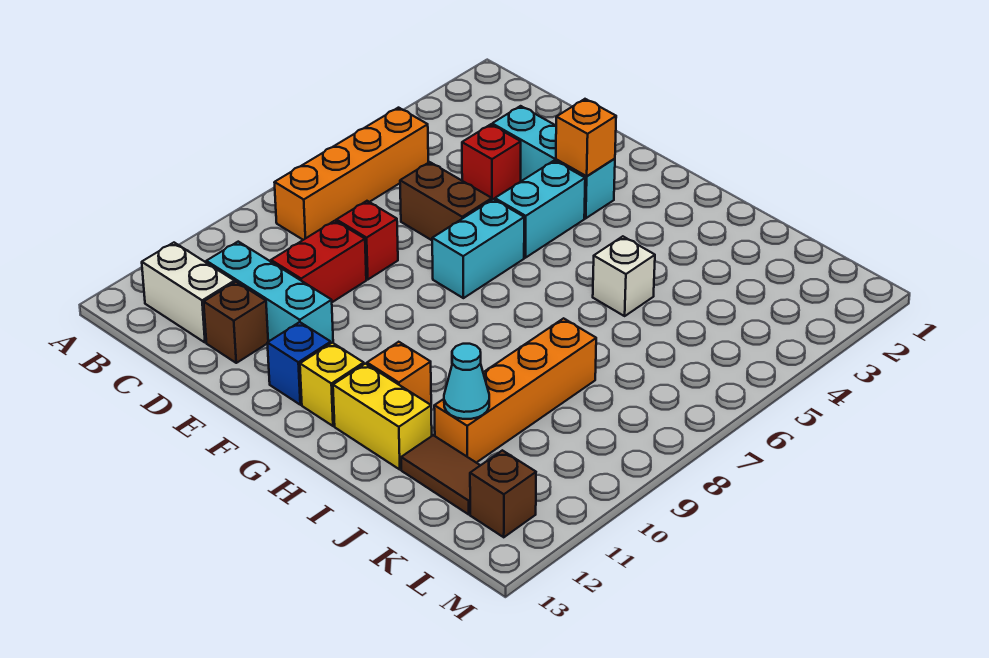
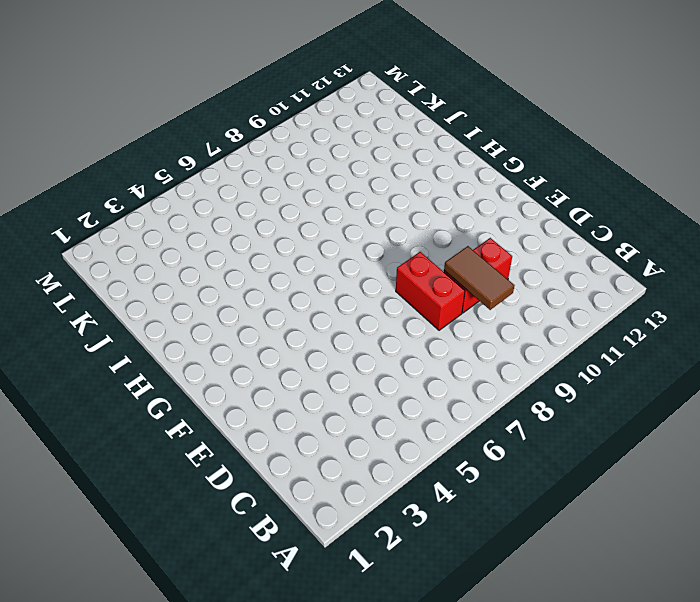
brown 1x2 tile [444,246,514,310] -> brown 1x2 tile moved to [401,435,480,514]
red 1x2 brick [396,252,465,330] -> red 1x1 brick [337,201,398,280]
none -> orange 1x4 brick [274,108,428,240]
none -> white 1x2 brick [142,243,235,343]
none -> cyan 1x3 brick [206,242,333,343]

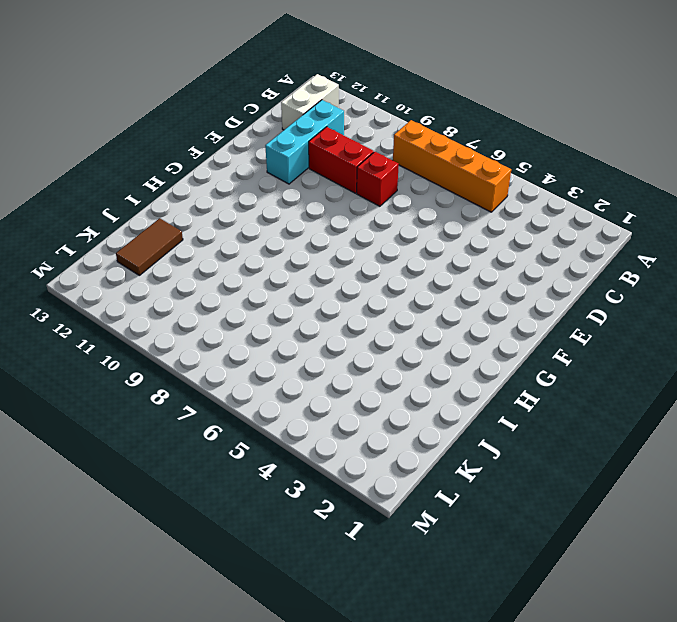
none -> cyan 1x3 brick [492,106,615,218]
none -> red 1x1 brick [462,124,521,200]
none -> brown 1x2 brick [400,162,492,240]

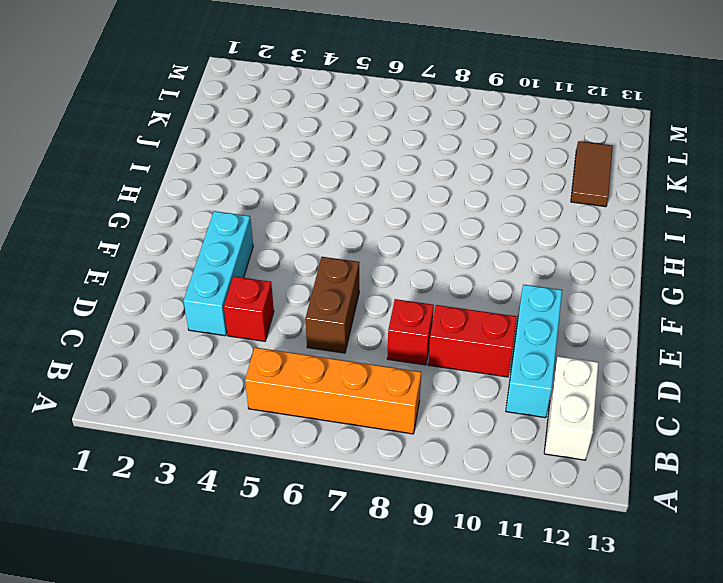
none -> brown 1x1 brick [204,282,268,363]
none -> cyan 1x2 brick [495,160,585,258]
none -> cyan 1x2 brick [432,199,524,298]

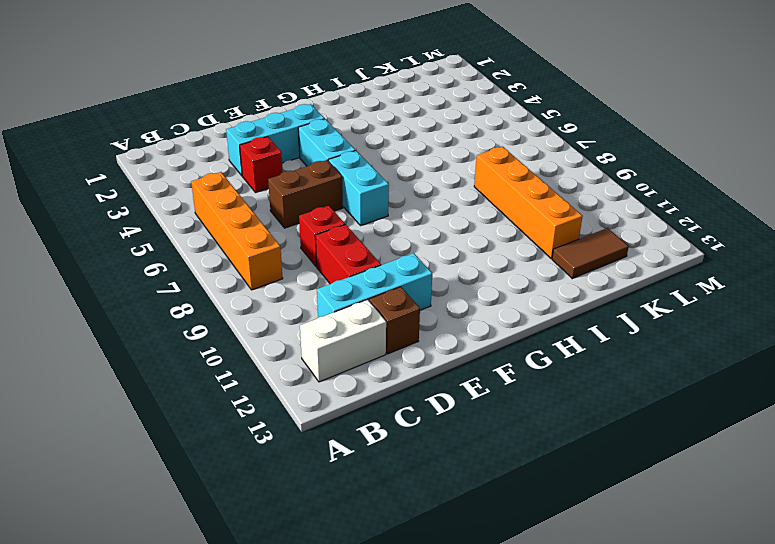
none -> blue 1x1 brick [267,322,331,405]
none -> yellow 1x1 brick [300,343,364,426]
none -> orange 1x1 brick [367,342,431,405]

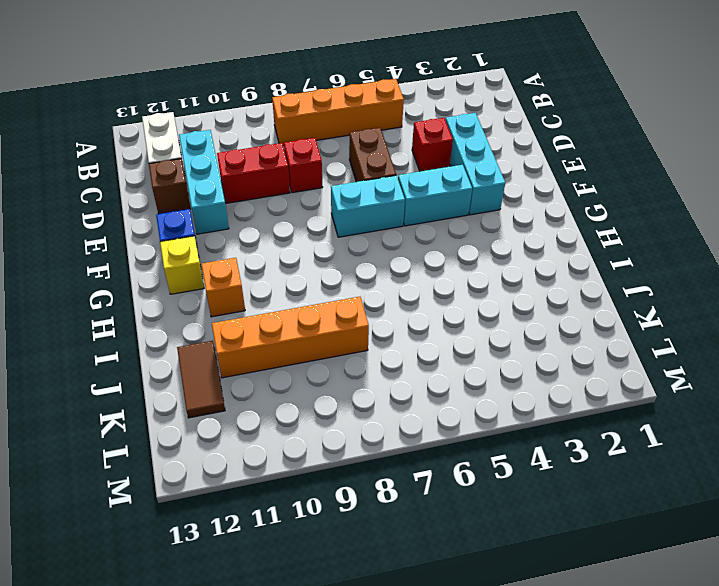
none -> yellow 1x2 brick [333,364,432,470]
none -> white 1x1 brick [593,236,655,316]
none -> brown 1x1 brick [470,450,536,537]

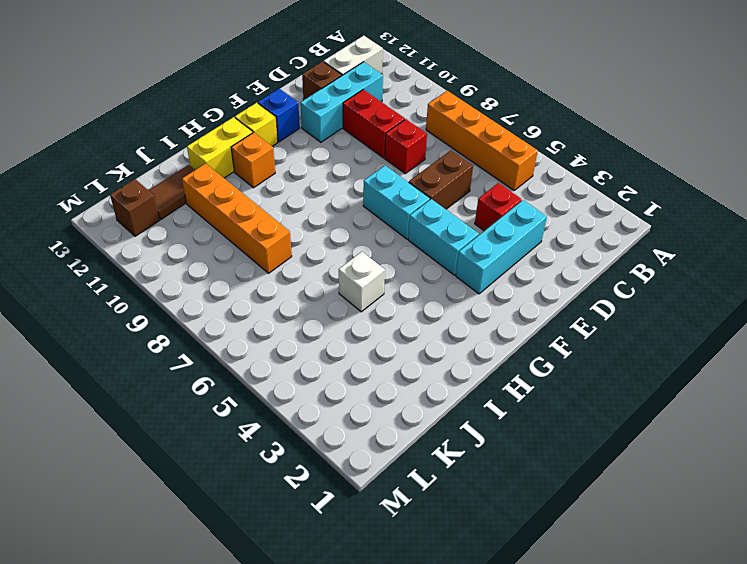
none -> orange 1x1 brick [556,99,616,176]
none -> cyan 1x1 cone [444,344,489,419]

